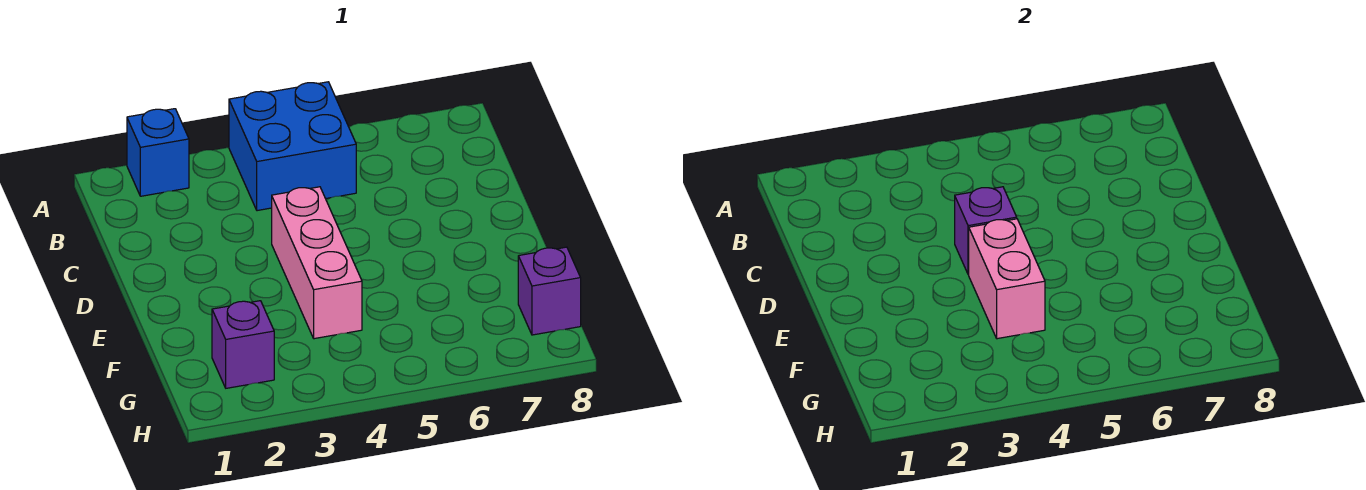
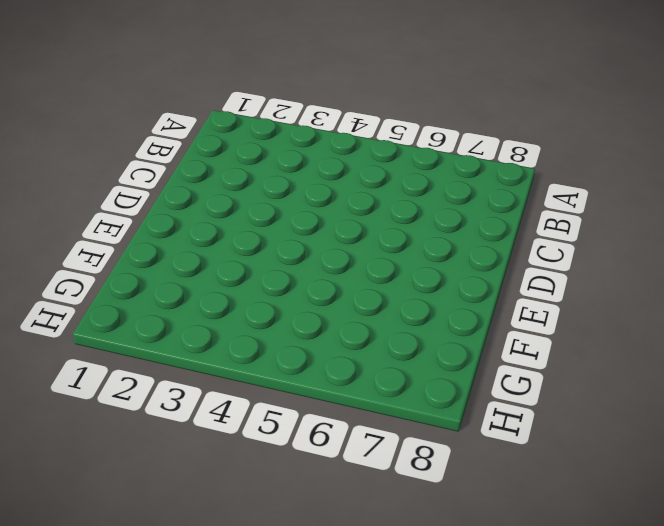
none -> blue 1x1 brick [127,109,189,196]
none -> blue 2x2 brick [229,82,356,211]

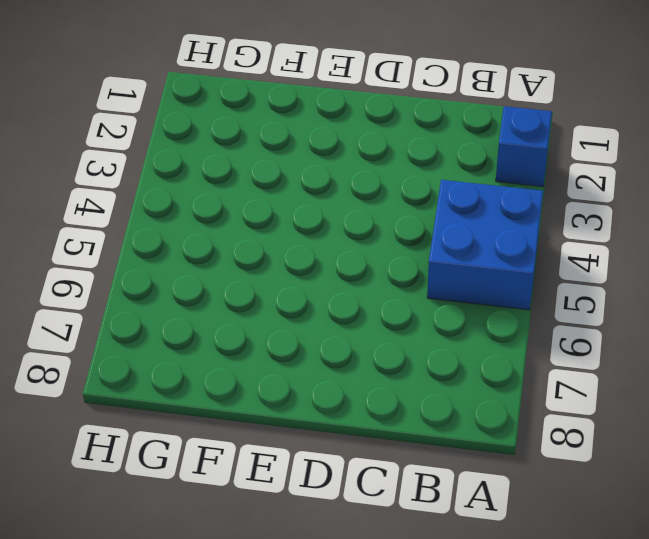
none -> pink 1x3 brick [272,187,362,339]
none -> purple 1x1 brick [212,301,274,388]

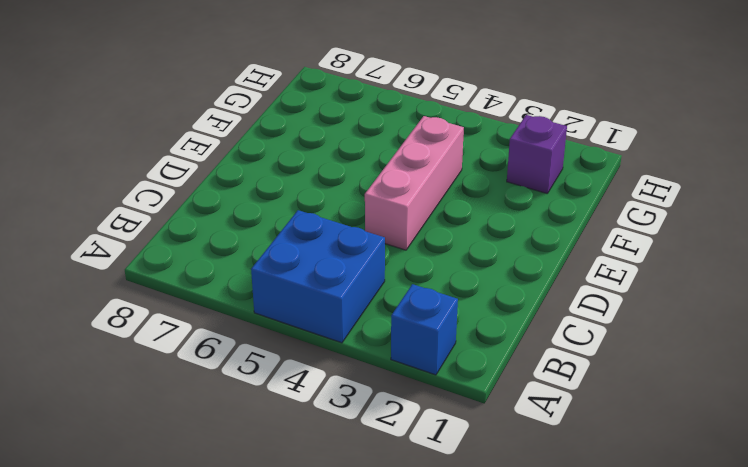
none -> purple 1x1 brick [518,247,581,335]
none -> purple 1x1 brick [955,187,1017,275]

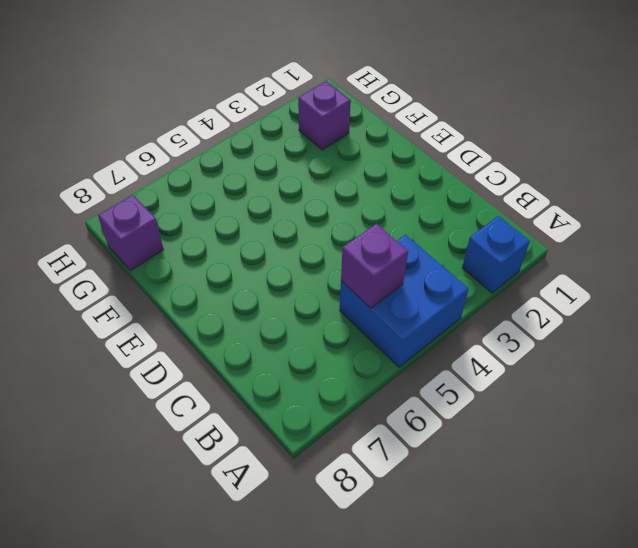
purple 1x1 brick [341,224,408,308] -> purple 1x1 brick moved to [955,187,1017,275]
none -> pink 1x3 brick [272,187,362,339]
none -> pink 1x2 brick [969,219,1045,339]

